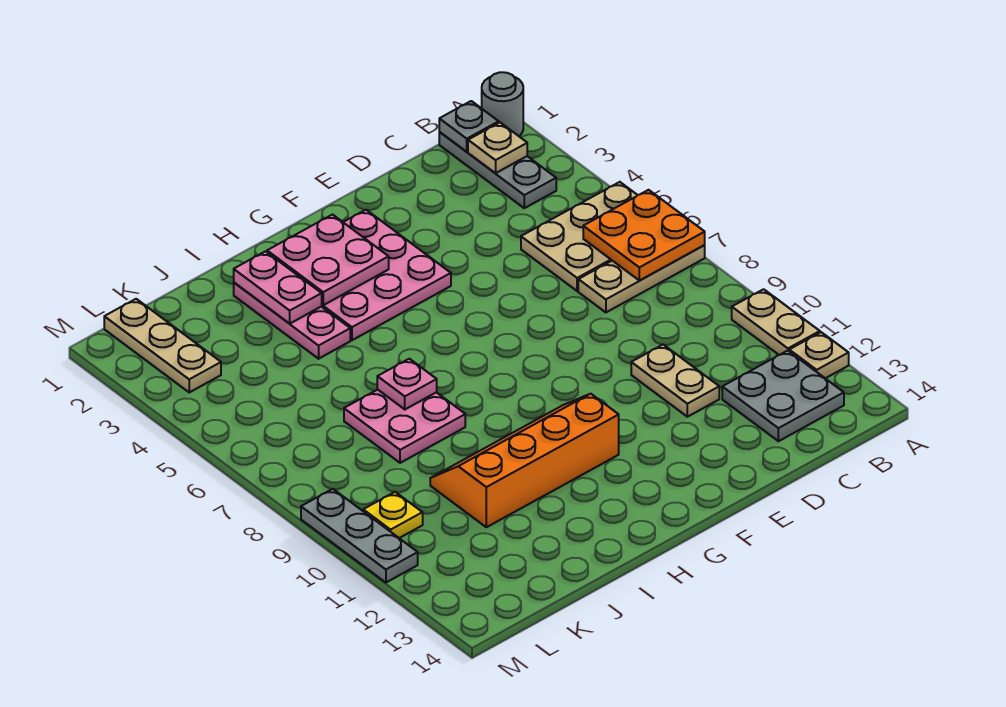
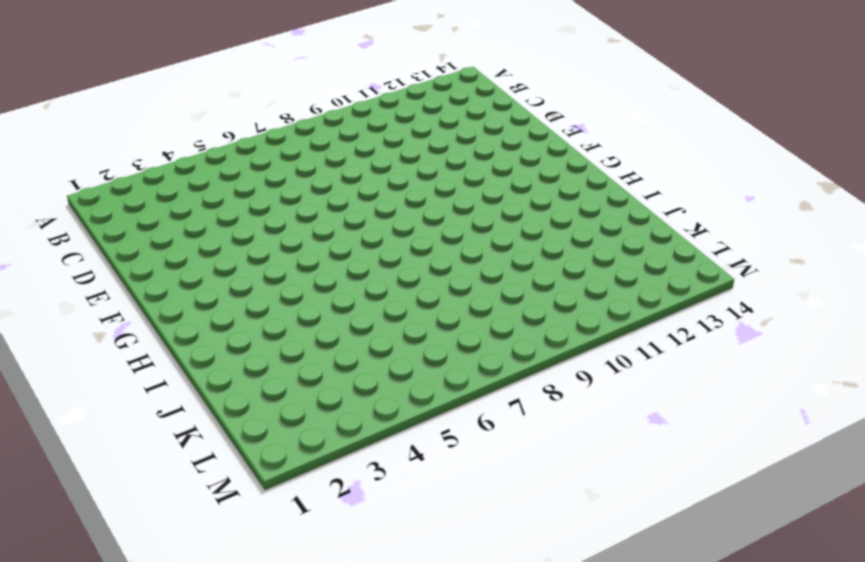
none -> grey 1x1 round brick [482,72,523,136]
none -> tan 2x3 plate [521,182,637,291]
none -> tan 1x3 plate [578,245,705,312]

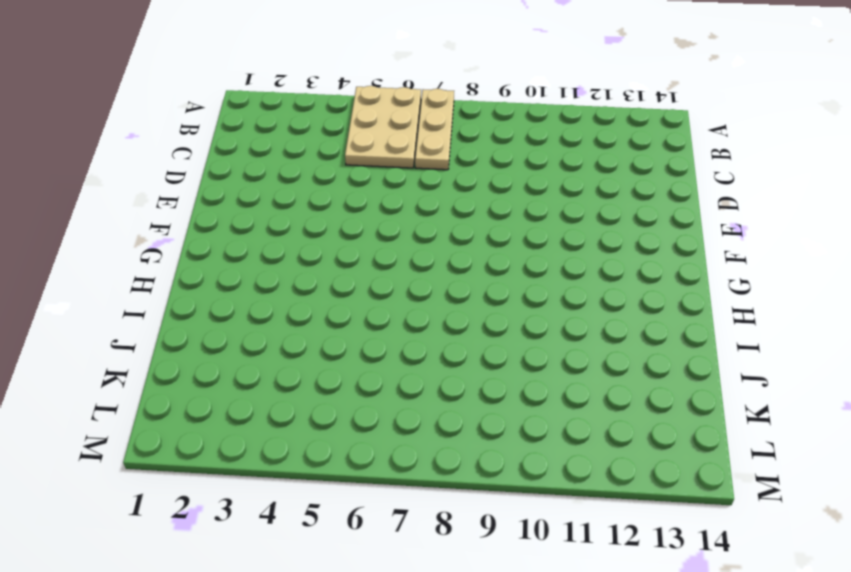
none -> grey 1x1 round brick [482,72,523,136]
none -> tan 1x2 plate [732,289,820,355]
none -> tan 1x1 plate [789,332,849,378]

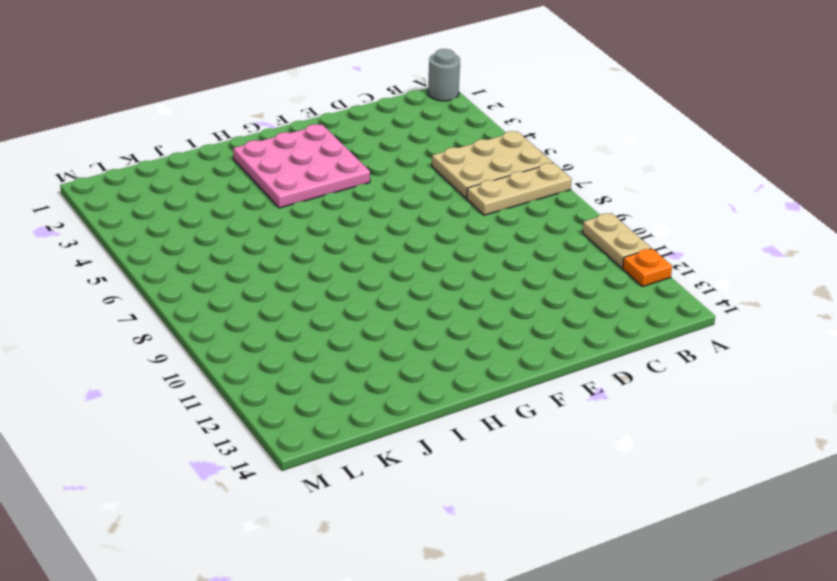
orange 1x1 plate [623,249,672,287] -> tan 1x1 plate [789,332,849,378]
none -> grey 1x3 plate [439,132,556,208]
none -> grey 2x2 plate [722,351,844,441]
none -> tan 1x2 plate [631,345,719,417]

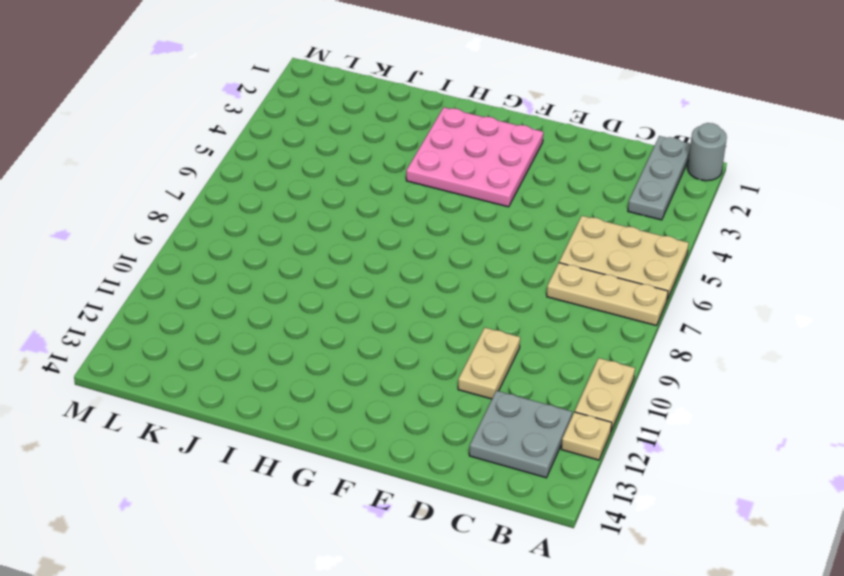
none -> orange 2x4 slope [430,394,619,527]
none -> pink 1x3 plate [234,283,350,359]
none -> pink 2x2 plate [344,390,465,463]

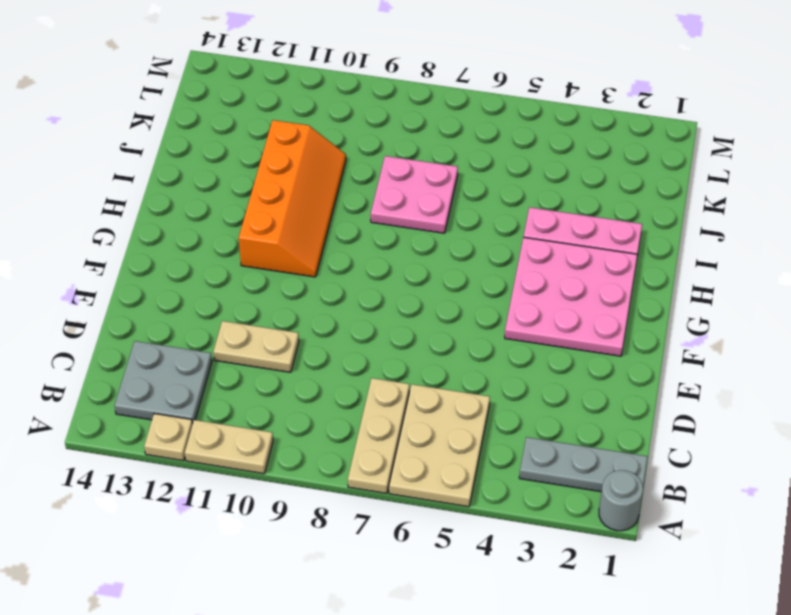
none -> tan 1x3 plate [104,299,221,392]
none -> yellow 1x1 plate [363,492,423,538]
none -> grey 1x3 plate [301,489,418,583]

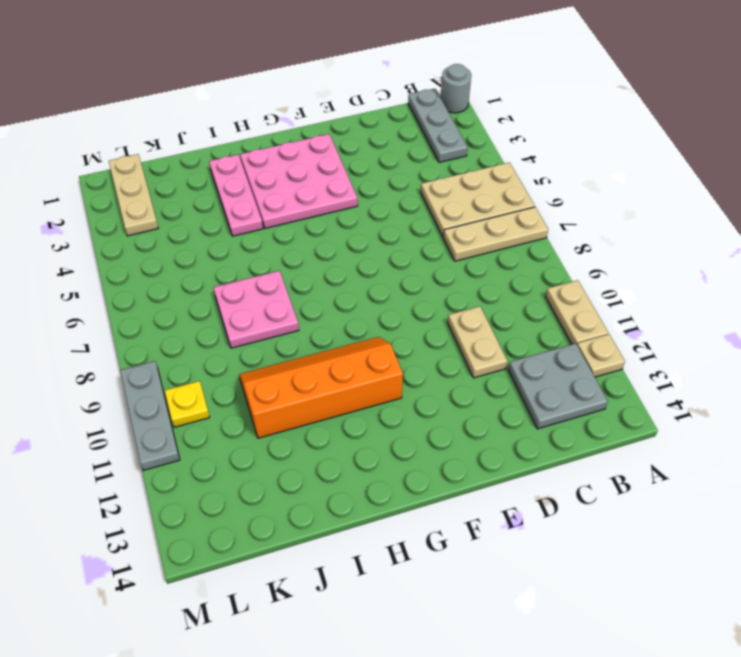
none -> orange 2x2 plate [583,190,705,280]
none -> grey 1x1 plate [439,101,499,152]
none -> tan 1x1 plate [468,123,527,173]

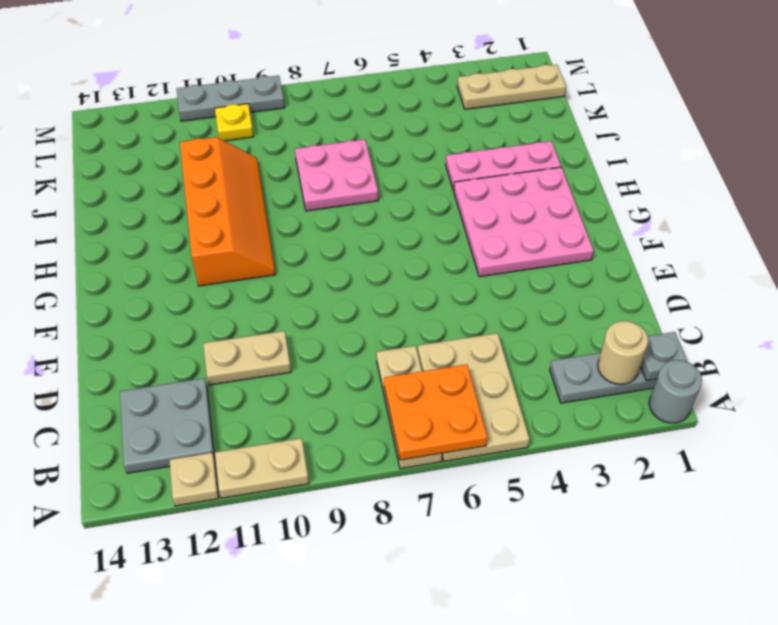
tan 1x1 round brick [598,321,648,384] -> tan 1x1 plate [468,123,527,173]
none -> pink 2x2 plate [267,215,389,305]
none -> pink 1x2 plate [234,251,322,324]
none -> pink 1x1 plate [377,359,437,409]

